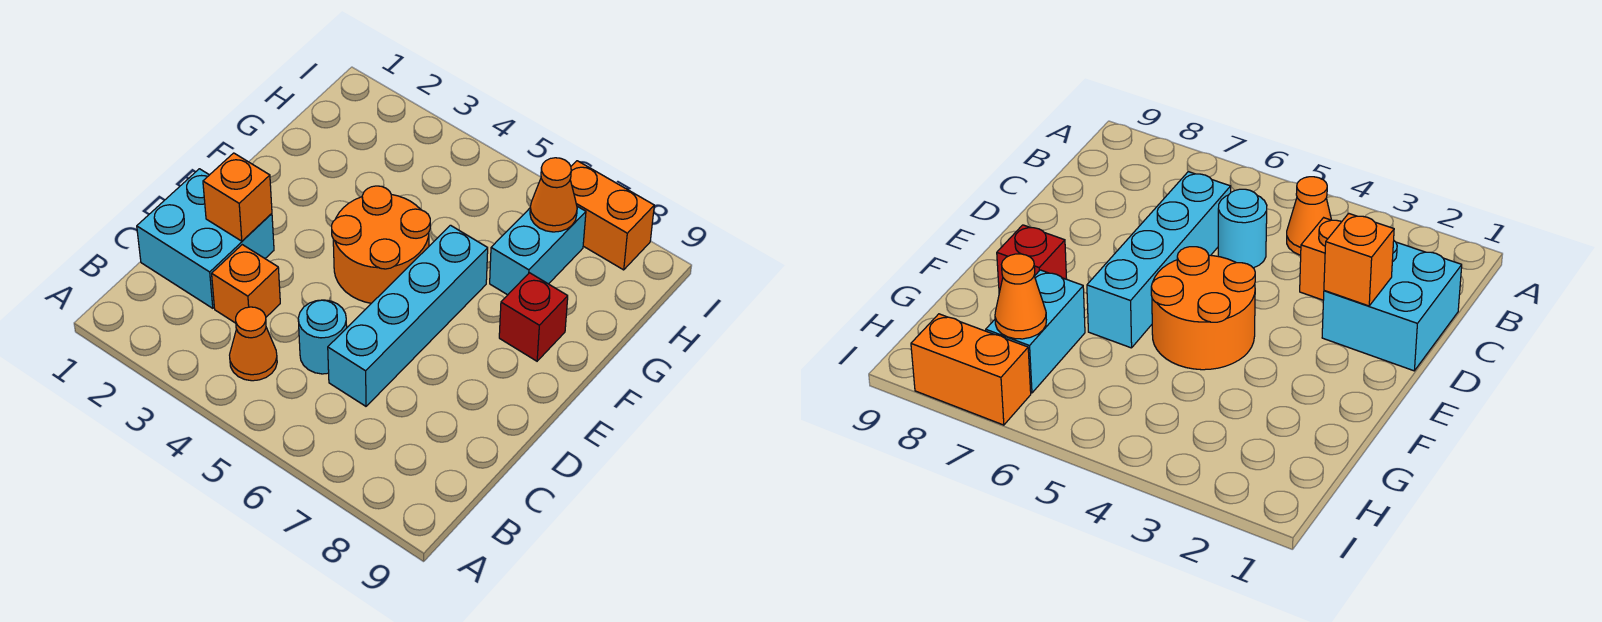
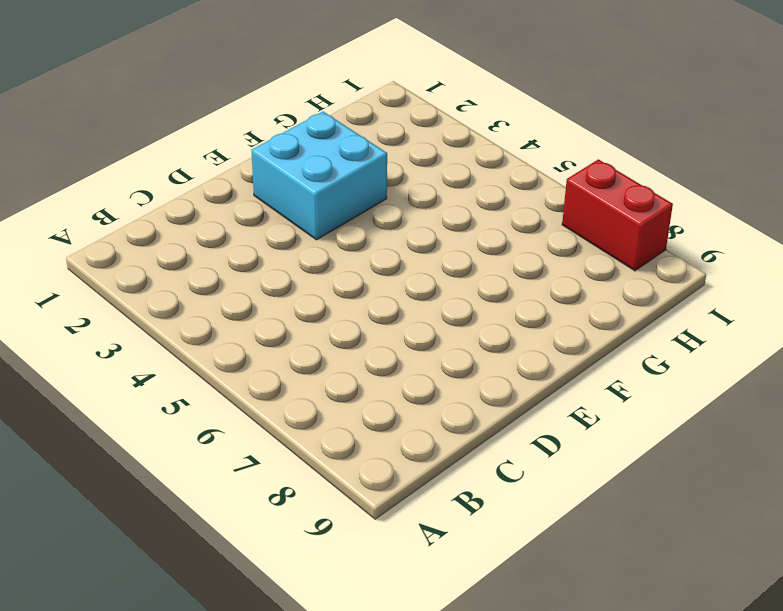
cyan 2x2 brick [252,112,387,240] -> cyan 2x2 brick moved to [137,169,274,308]
red 1x2 brick [562,159,673,271] -> orange 1x2 brick [570,161,654,270]
none -> orange 1x1 cone [230,307,277,381]
none -> orange 1x1 brick [212,245,280,323]

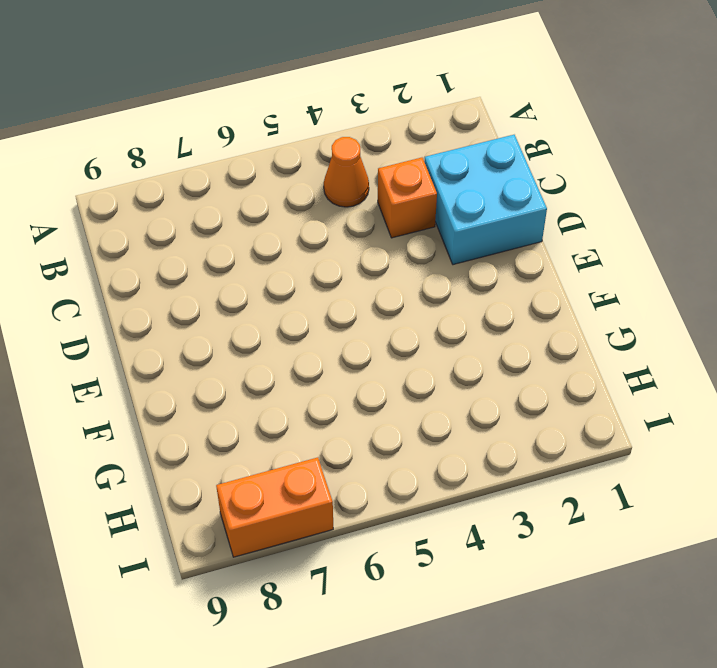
none -> cyan 1x1 round brick [298,300,347,374]
none -> cyan 1x4 brick [328,225,488,406]

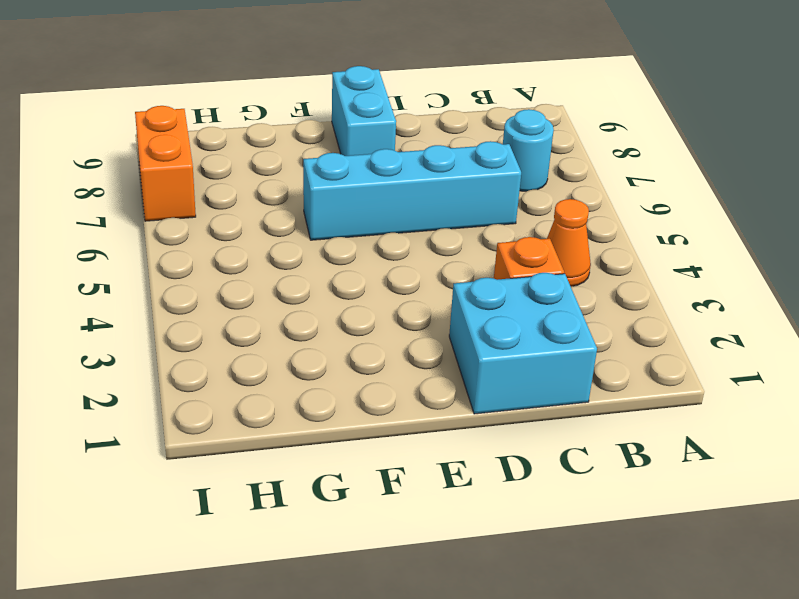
cyan 1x1 round brick [503,109,554,191] -> cyan 1x1 round brick moved to [298,300,347,374]
cyan 1x2 brick [332,66,396,156] -> cyan 1x2 brick turned to [490,206,586,295]
none -> orange 2x2 round brick [332,186,430,303]
none -> red 1x1 brick [499,273,568,361]

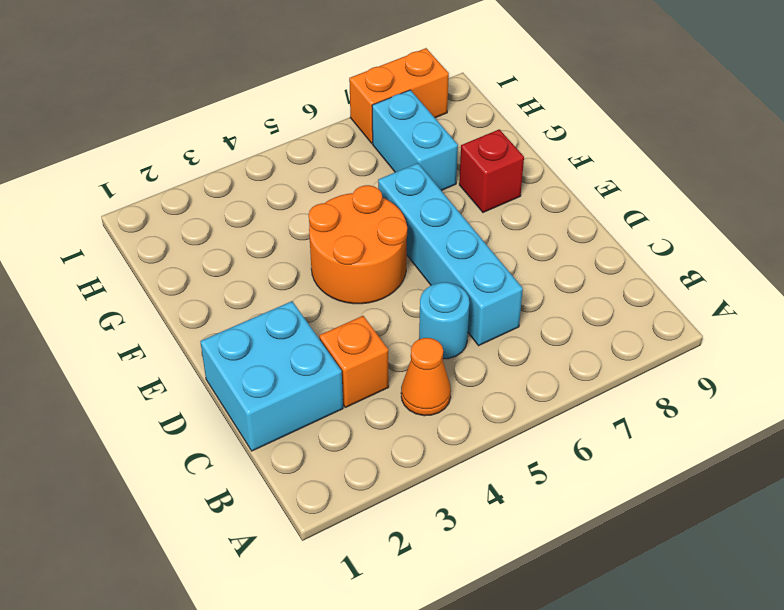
none -> orange 1x1 brick [203,153,272,241]
none -> orange 1x1 cone [530,158,577,232]

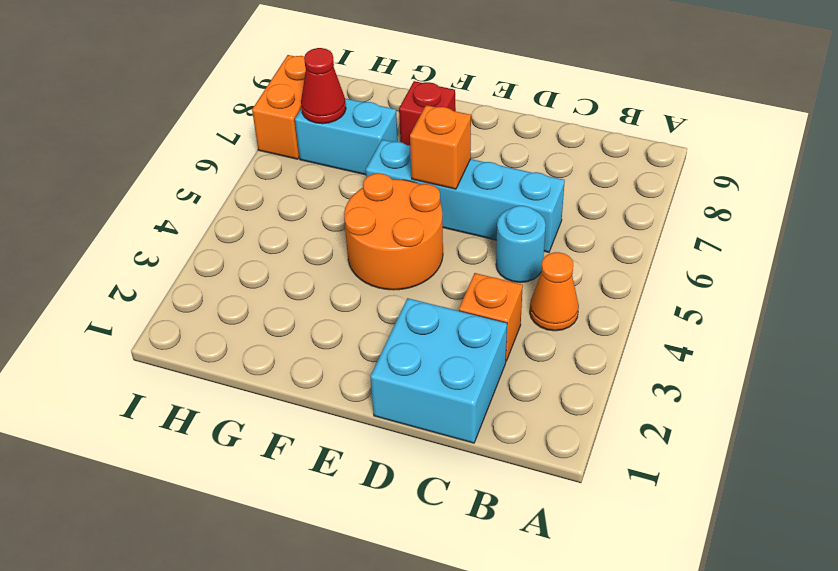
orange 1x1 brick [410,105,471,189] -> orange 1x1 brick moved to [203,153,272,241]
red 1x1 cone [301,48,346,124] -> orange 1x1 cone [530,158,577,232]

